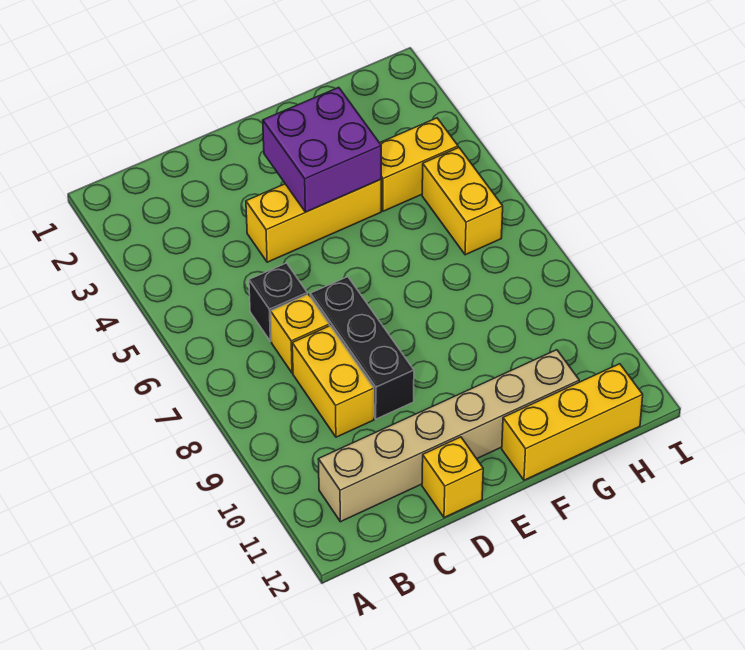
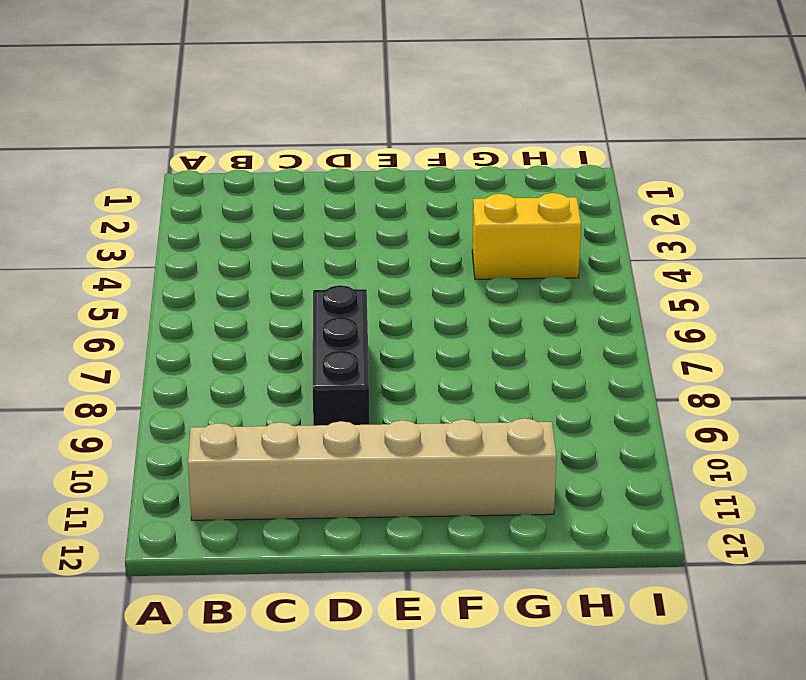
none -> black 1x1 brick [249,263,307,342]
none -> yellow 1x1 brick [271,294,329,373]

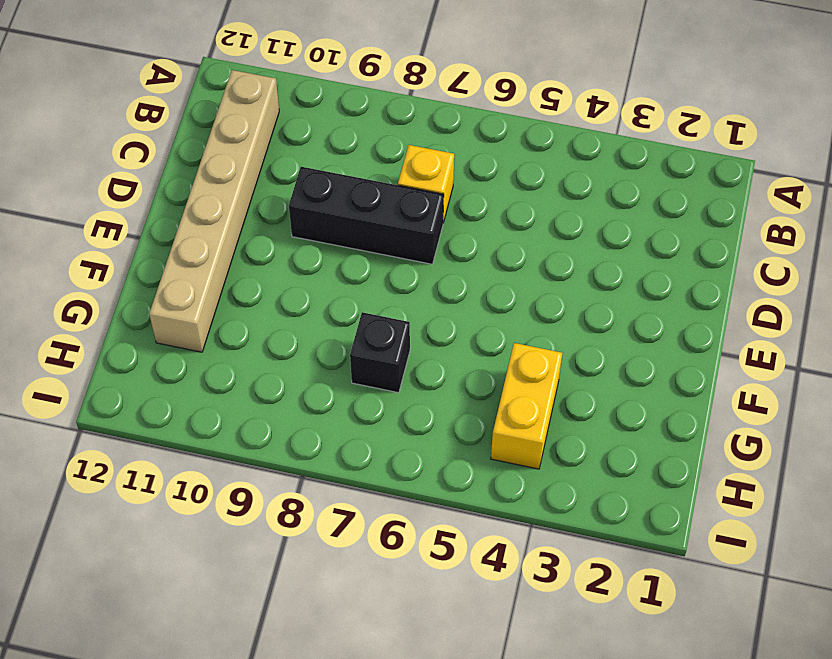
black 1x1 brick [350,312,410,393] -> black 1x1 brick moved to [249,263,307,342]
none -> yellow 1x2 brick [292,326,374,437]
none -> yellow 1x3 brick [246,180,381,262]

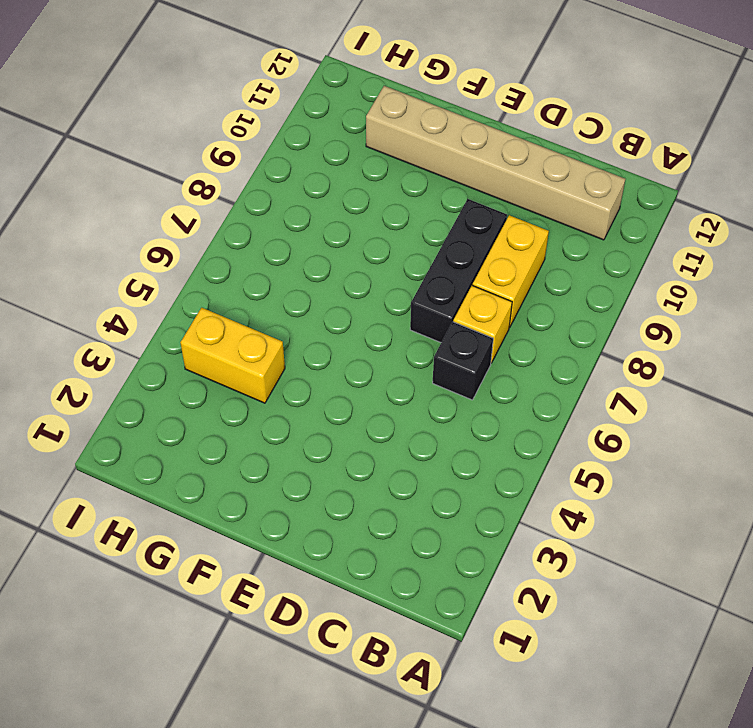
none -> yellow 1x3 brick [246,180,381,262]
none -> yellow 1x1 brick [422,437,483,518]

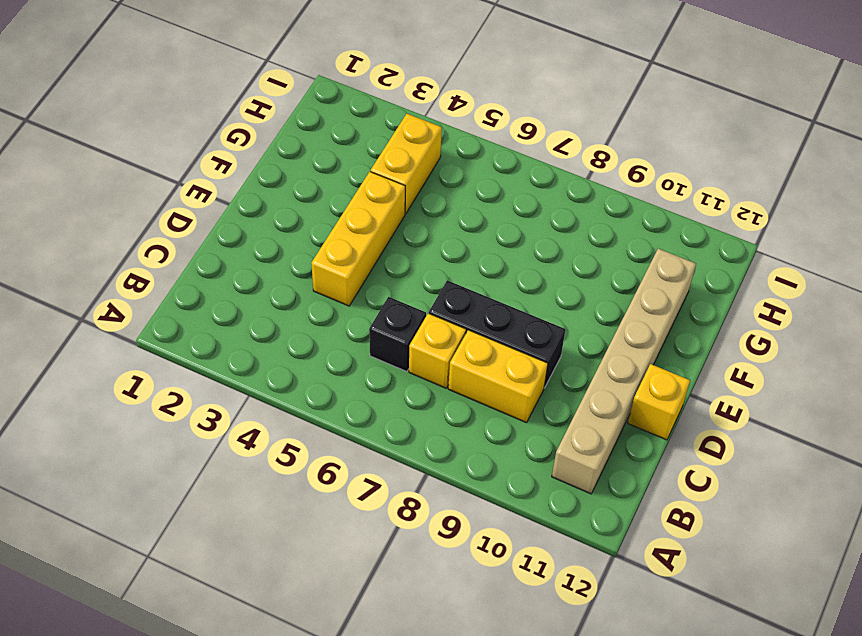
none -> yellow 1x3 brick [502,364,643,480]
none -> yellow 1x2 brick [422,148,503,255]

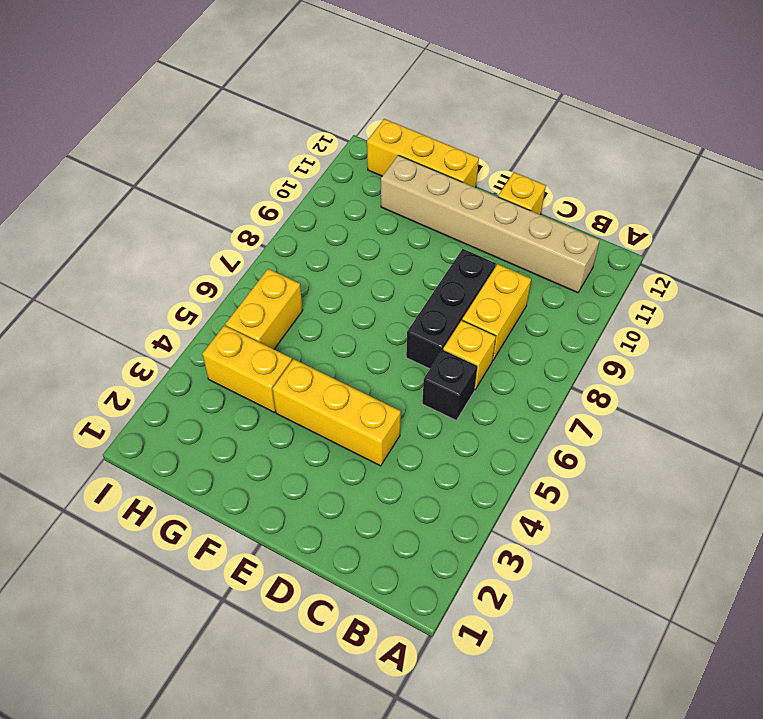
none -> purple 2x2 brick [263,87,381,212]

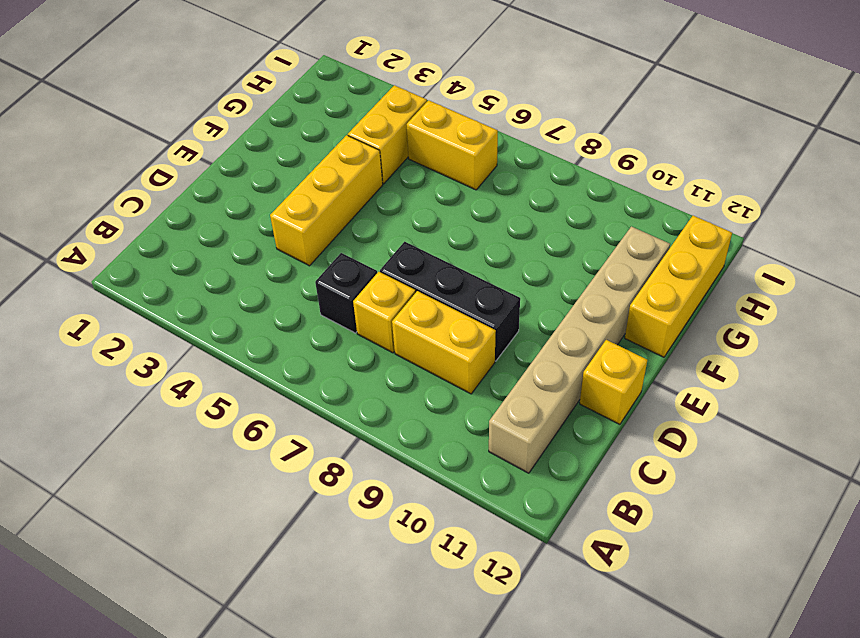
none -> purple 2x2 brick [263,87,381,212]

